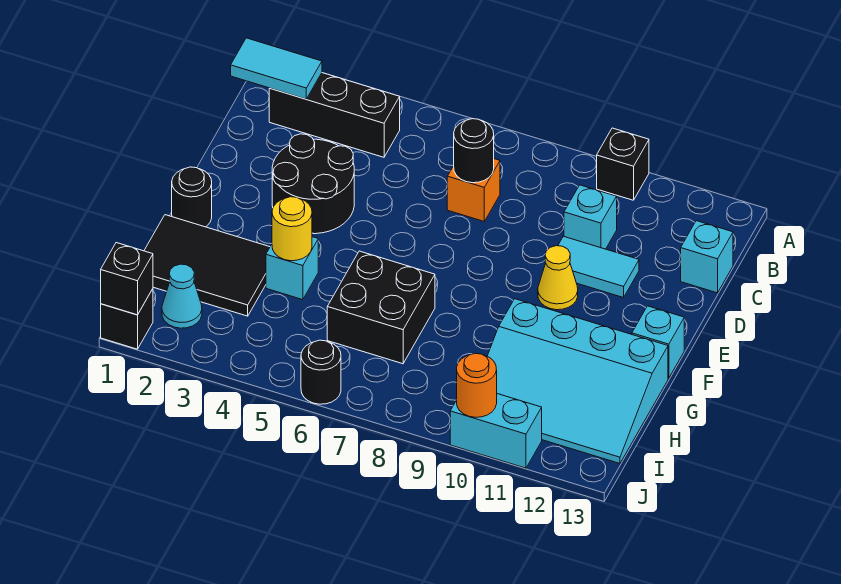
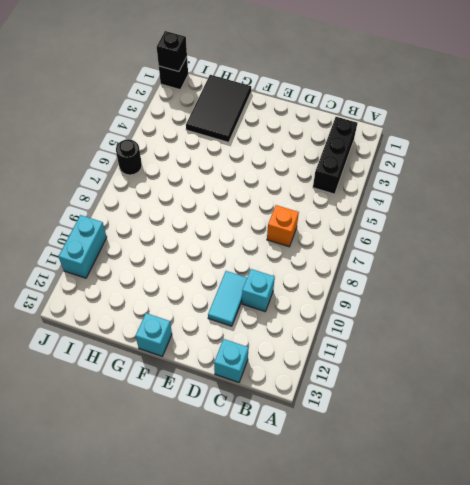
none -> black 1x1 brick [597,128,649,200]
none -> black 2x2 round brick [272,134,354,234]
none -> yellow 1x1 cone [538,246,578,310]

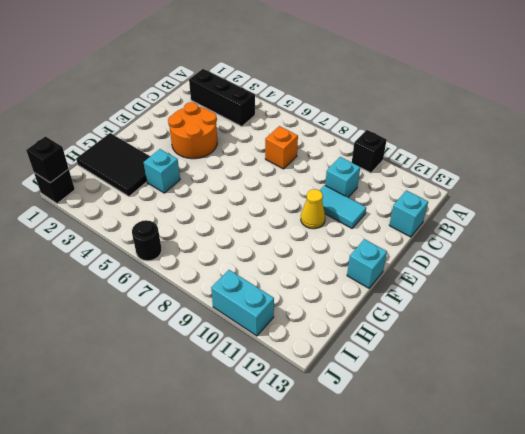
orange 2x2 round brick [168,102,217,159] -> black 2x2 round brick [272,134,354,234]
none -> black 1x1 round brick [172,167,212,227]
none -> black 2x2 brick [327,251,435,364]
none -> cyan 3x4 slope [487,299,668,463]

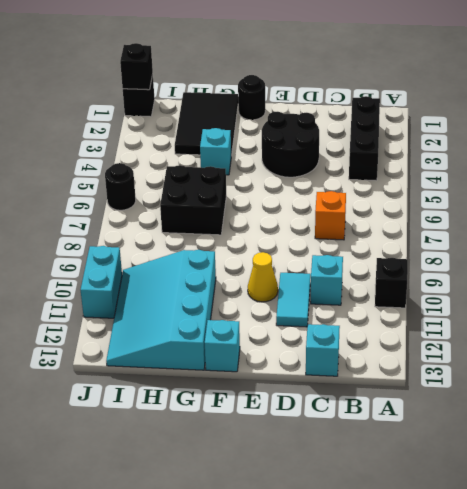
none -> cyan 1x1 cone [162,264,202,328]
none -> cyan 1x2 tile [231,38,322,99]
none -> black 1x1 round brick [454,119,494,183]

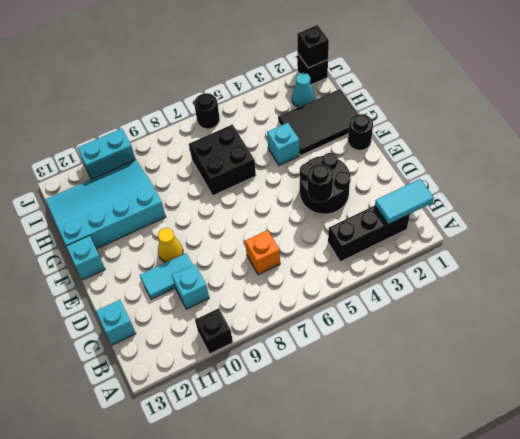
black 1x1 round brick [308,164,333,202] -> black 1x1 round brick moved to [454,119,494,183]
none -> yellow 1x1 round brick [272,197,312,261]
none -> orange 1x1 round brick [457,353,497,417]

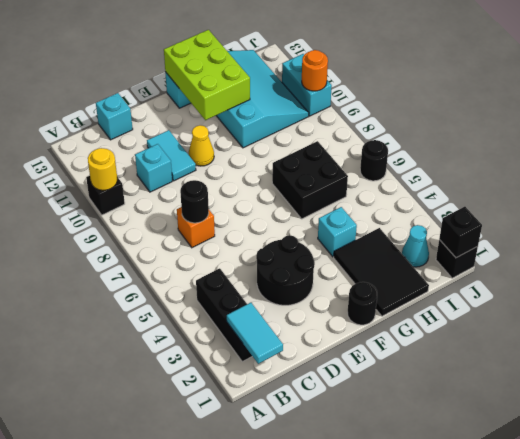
yellow 1x1 round brick [88,148,117,190] -> yellow 1x1 round brick moved to [272,197,312,261]
lime 2x3 brick [164,30,250,120] -> none

